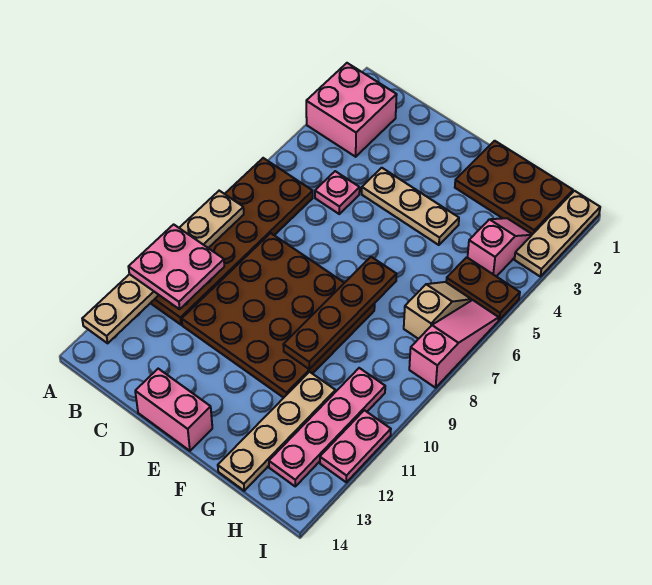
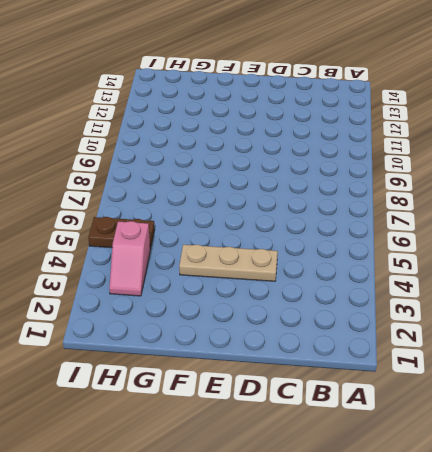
none -> pink 2x2 brick [306,63,397,157]
none -> brown 2x6 plate [151,158,313,325]
none -> pink 1x1 plate [315,171,360,214]

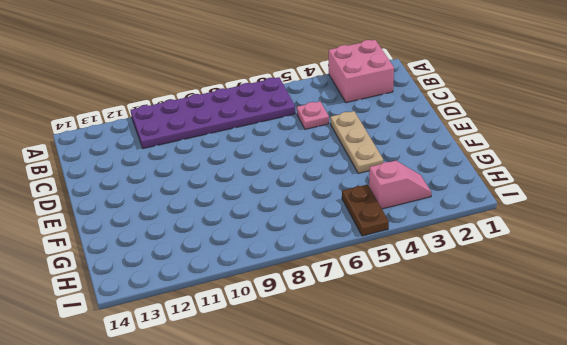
purple 2x6 plate [131,77,295,149] -> brown 2x6 plate [151,158,313,325]
none -> brown 4x4 plate [182,233,375,398]
none -> pink 1x2 brick [135,369,212,451]
none -> brown 2x3 plate [455,141,573,234]

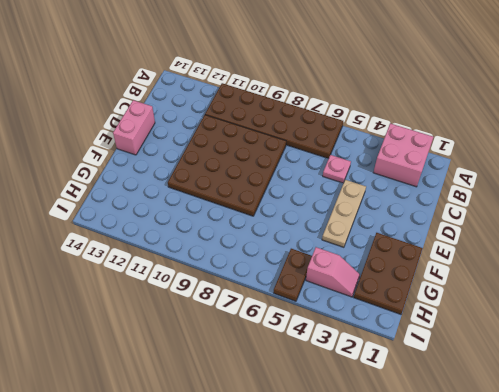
none -> tan 1x4 plate [218,372,335,491]
none -> tan 1x2 slope [404,282,471,339]
none -> pink 1x4 plate [269,368,385,486]

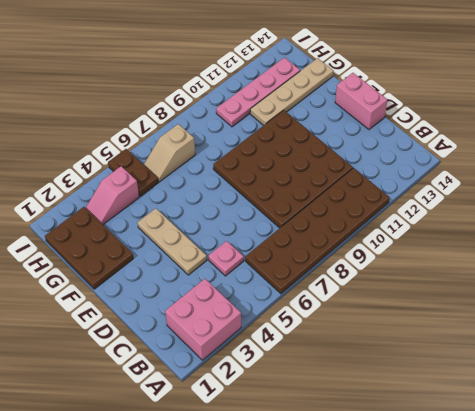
none -> tan 1x3 plate [514,191,600,276]
none -> pink 1x3 slope [409,300,499,388]
none -> pink 1x2 plate [320,410,391,482]

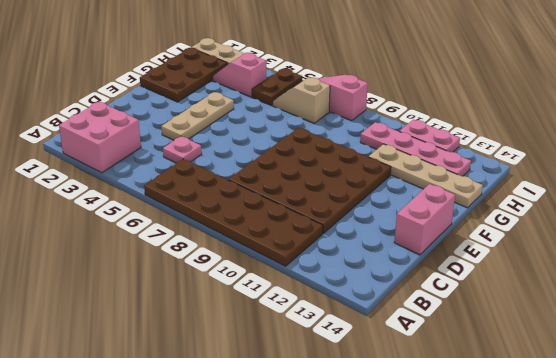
none -> tan 1x6 plate [82,191,244,343]
none -> brown 1x4 plate [283,257,397,369]
none -> pink 2x2 plate [129,224,224,309]

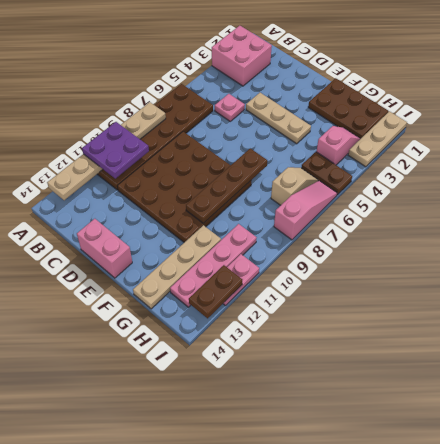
purple 2x2 plate [82,122,149,178] -> pink 2x2 plate [129,224,224,309]
brown 1x2 plate [189,265,242,318] -> none

